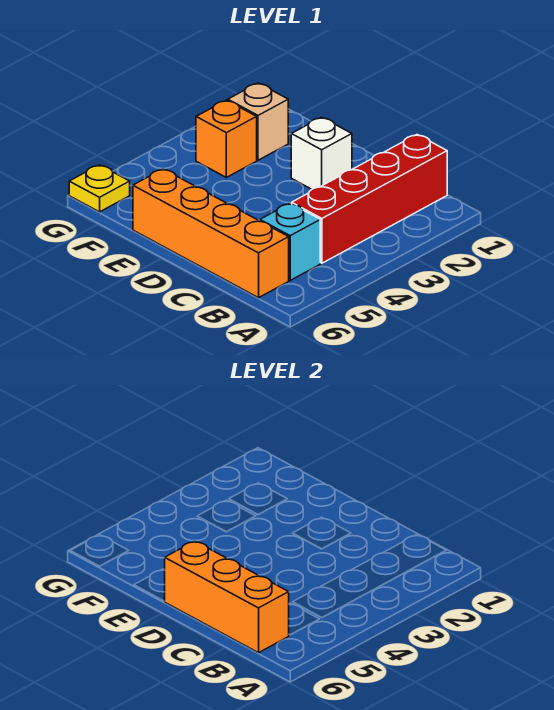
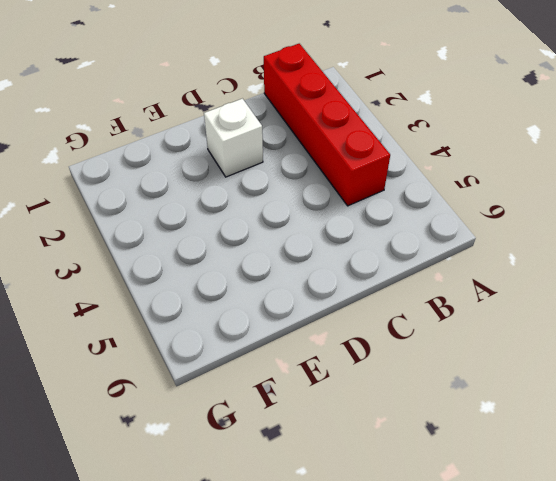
none -> cyan 1x1 brick [260,203,320,280]
none -> orange 1x4 brick [133,169,289,298]

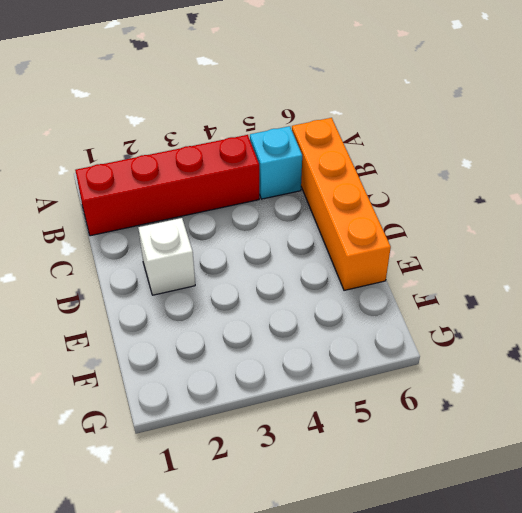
none -> tan 1x1 brick [228,83,288,160]
none -> orange 1x1 brick [196,100,257,177]

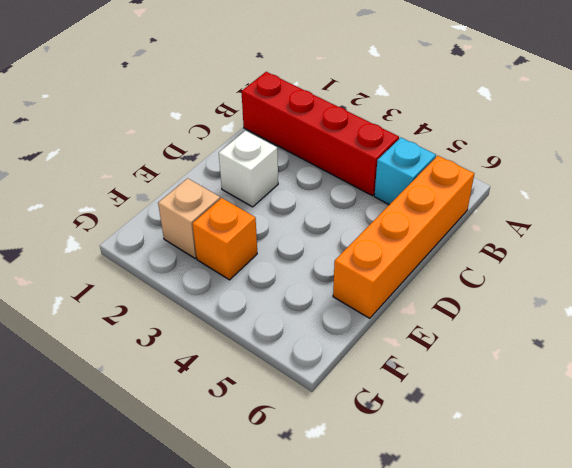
none -> yellow 1x1 plate [69,165,130,212]
none -> orange 1x3 brick [164,541,289,653]

